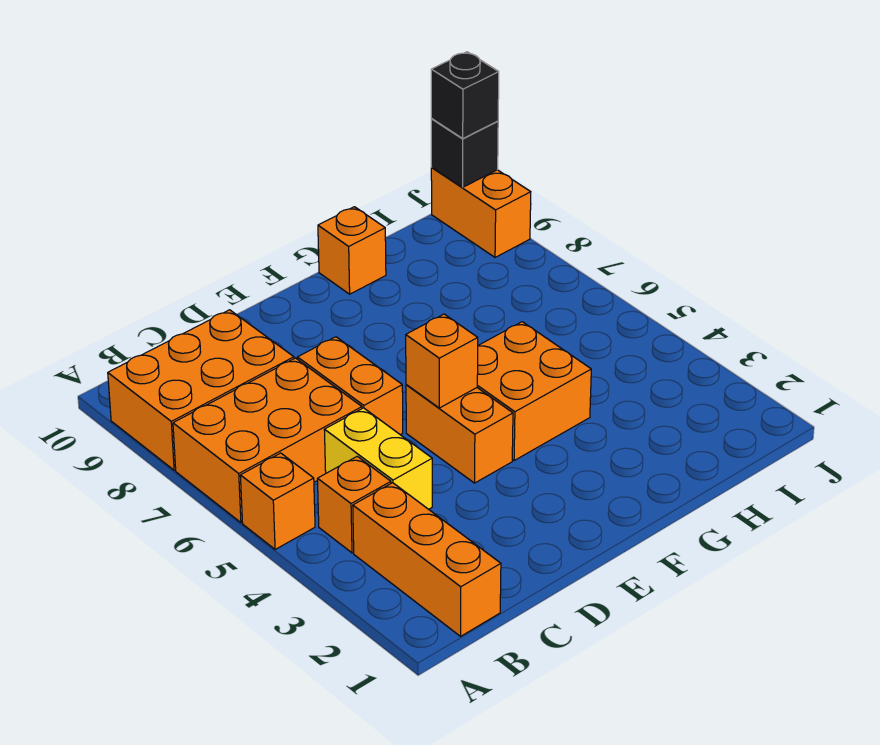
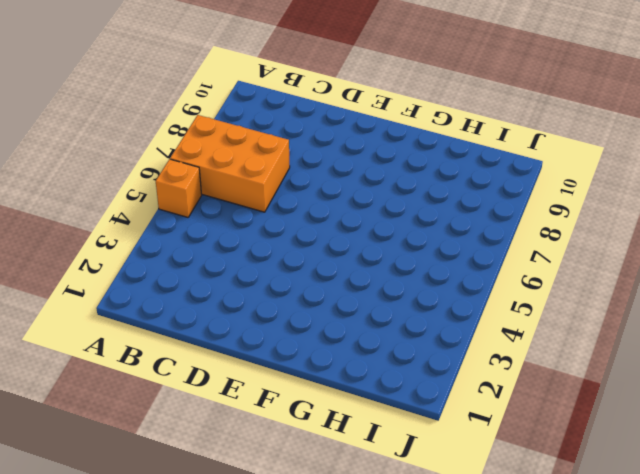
none -> orange 2x3 brick [108,310,294,470]
none -> orange 1x3 brick [353,483,501,636]
none -> orange 1x1 brick [317,456,391,553]

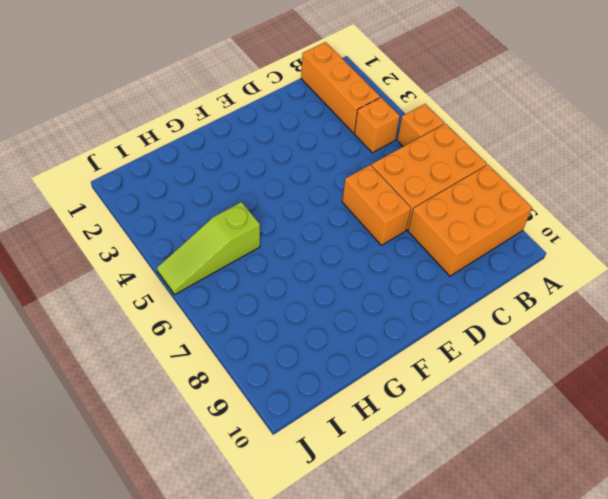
lime 1x3 slope [157,202,260,295] -> none
none -> yellow 1x2 brick [324,408,432,509]
none -> orange 1x2 brick [406,385,513,483]
none -> orange 2x2 brick [477,322,591,461]

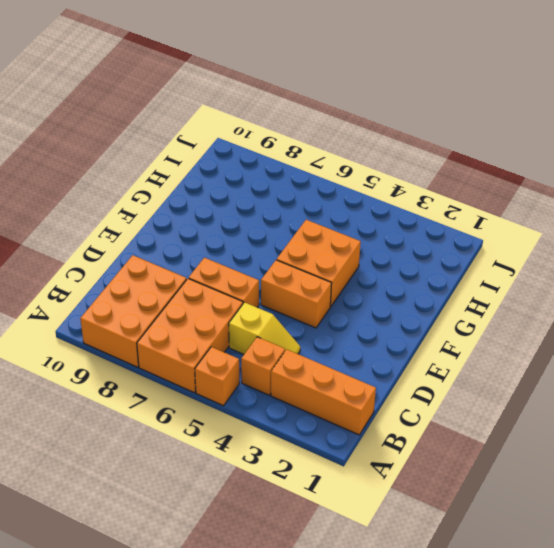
yellow 1x2 slope [229,302,300,354] -> yellow 1x2 brick [324,408,432,509]
none -> orange 1x1 brick [318,207,386,294]
none -> orange 1x2 brick [431,168,531,257]
none -> orange 1x1 brick [406,314,478,408]

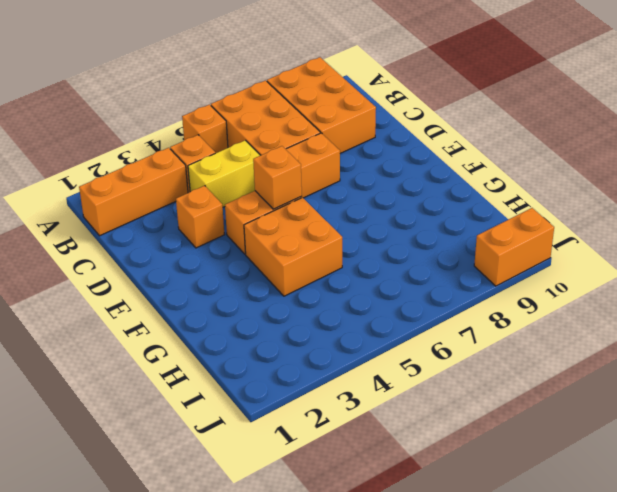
orange 1x1 brick [176,186,225,248] -> orange 1x1 brick moved to [318,207,386,294]
none -> black 1x1 brick [431,119,498,187]
none -> black 1x1 brick [431,52,499,138]

